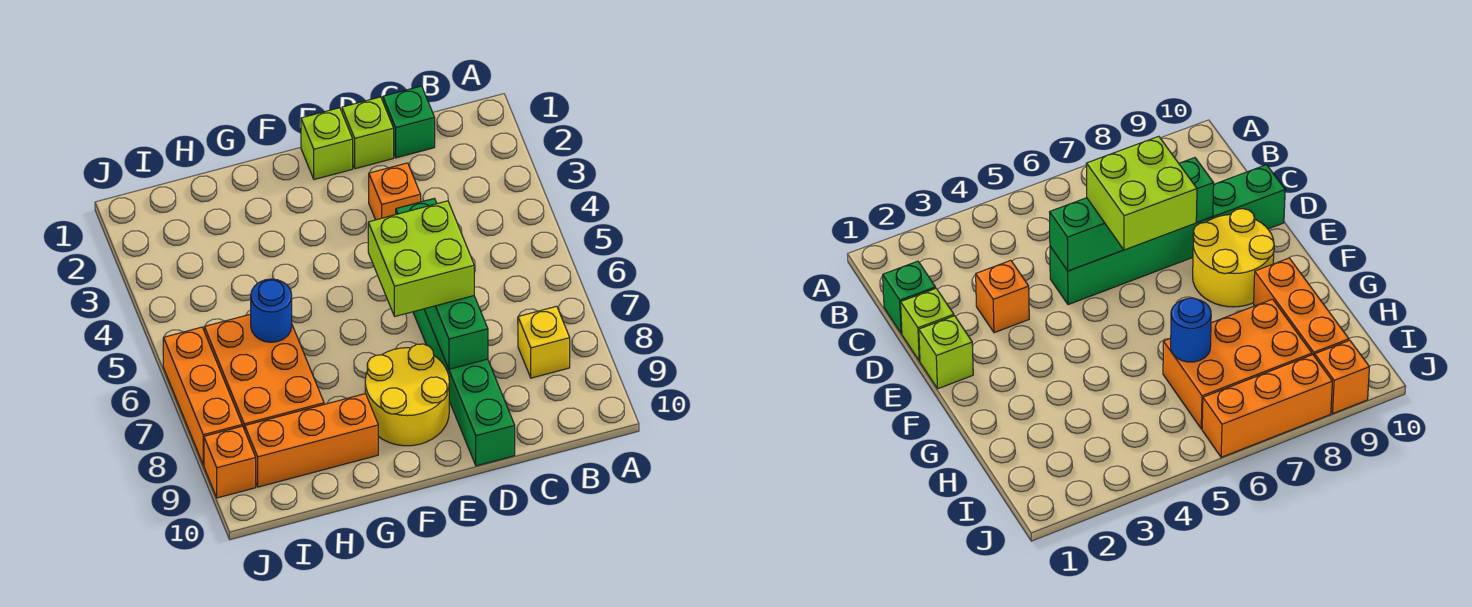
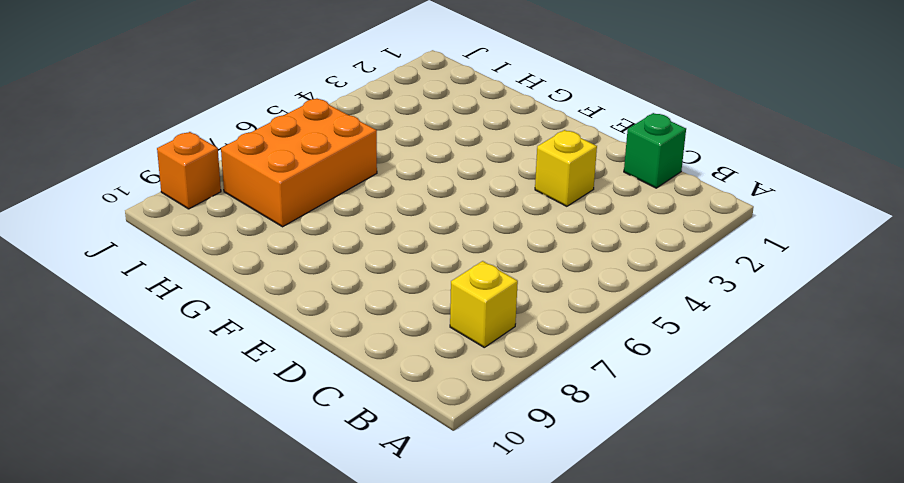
yellow 1x1 brick [535,130,597,206] -> orange 1x1 brick [369,163,421,220]
none -> lime 1x1 brick [342,97,394,169]
none -> green 1x6 brick [413,309,515,466]
none -> lime 1x1 brick [301,108,353,180]

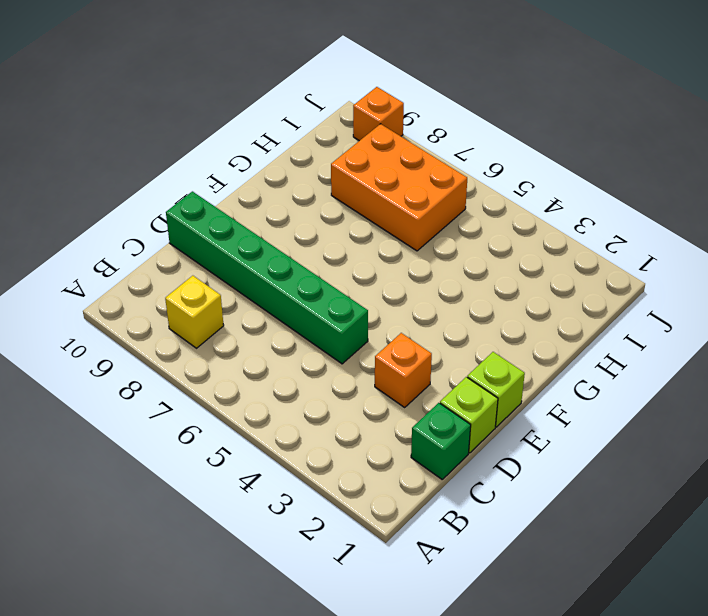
none -> yellow 2x2 round brick [365,344,449,446]
none -> orange 1x3 brick [245,394,378,487]
none -> orange 1x3 brick [163,327,242,465]

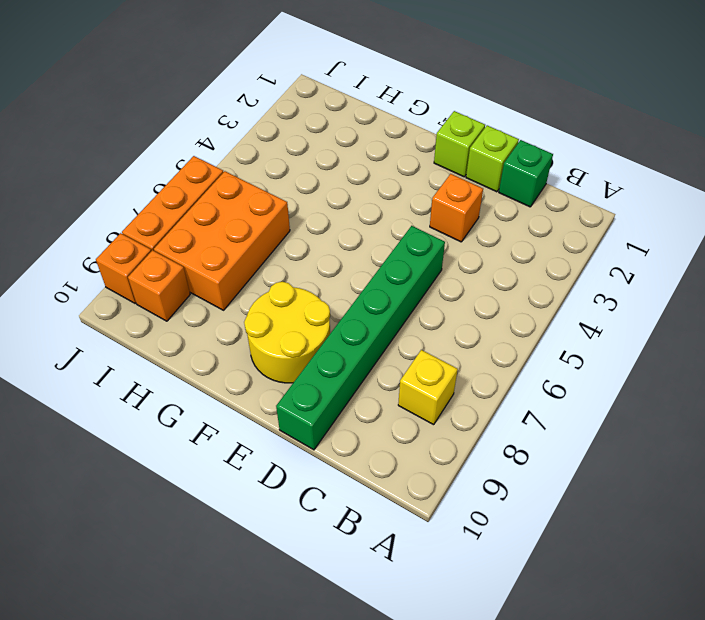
orange 1x1 brick [128,250,190,321] -> orange 1x3 brick [245,394,378,487]
none -> green 1x4 brick [396,198,488,369]
none -> blue 1x1 round brick [251,279,292,342]
none -> lime 2x2 brick [368,201,474,316]

